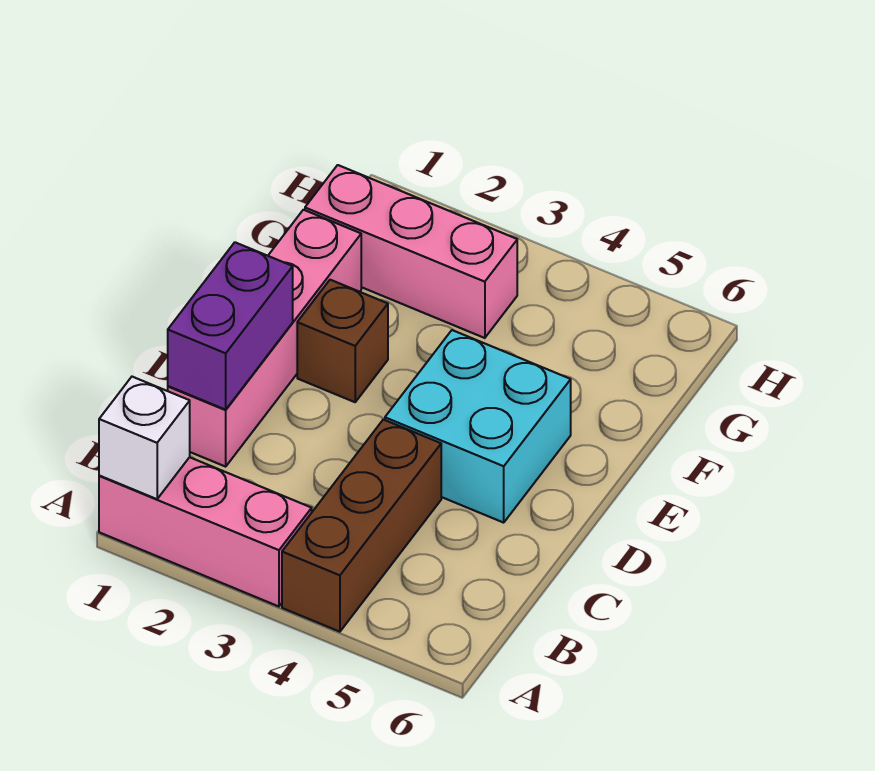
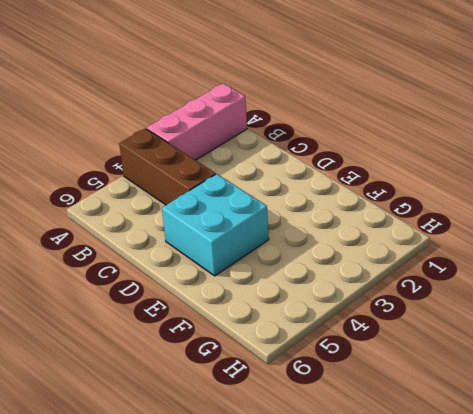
none -> pink 1x4 brick [168,210,361,467]
none -> brown 1x1 brick [297,280,388,402]

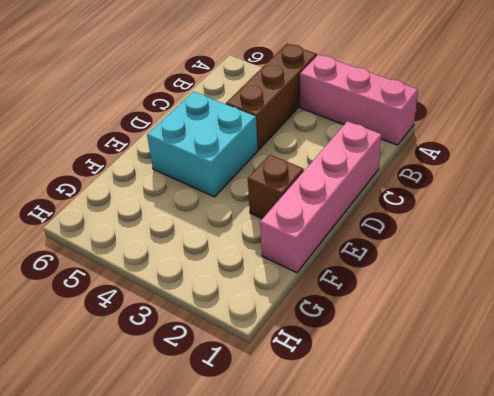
none -> pink 1x3 brick [305,165,517,338]
none -> white 1x1 brick [99,377,190,499]

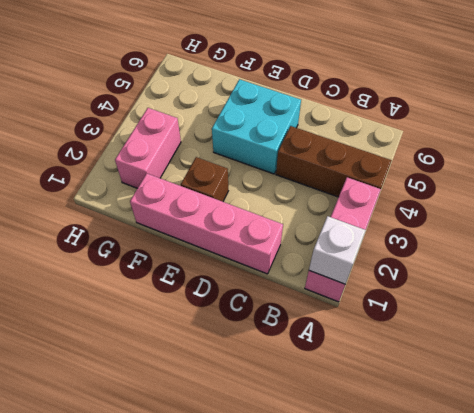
pink 1x2 brick [115,108,181,188] -> pink 1x3 brick [305,165,517,338]
none -> purple 1x2 brick [168,242,293,410]

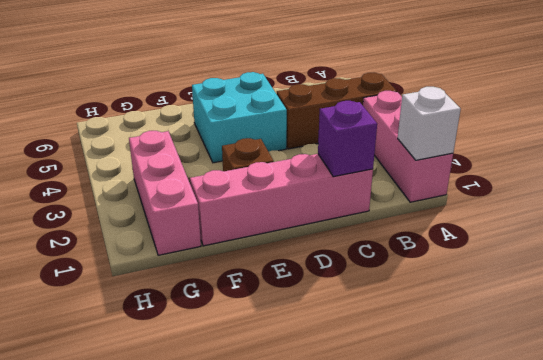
purple 1x1 brick [318,101,377,177] -> purple 1x2 brick [168,242,293,410]

